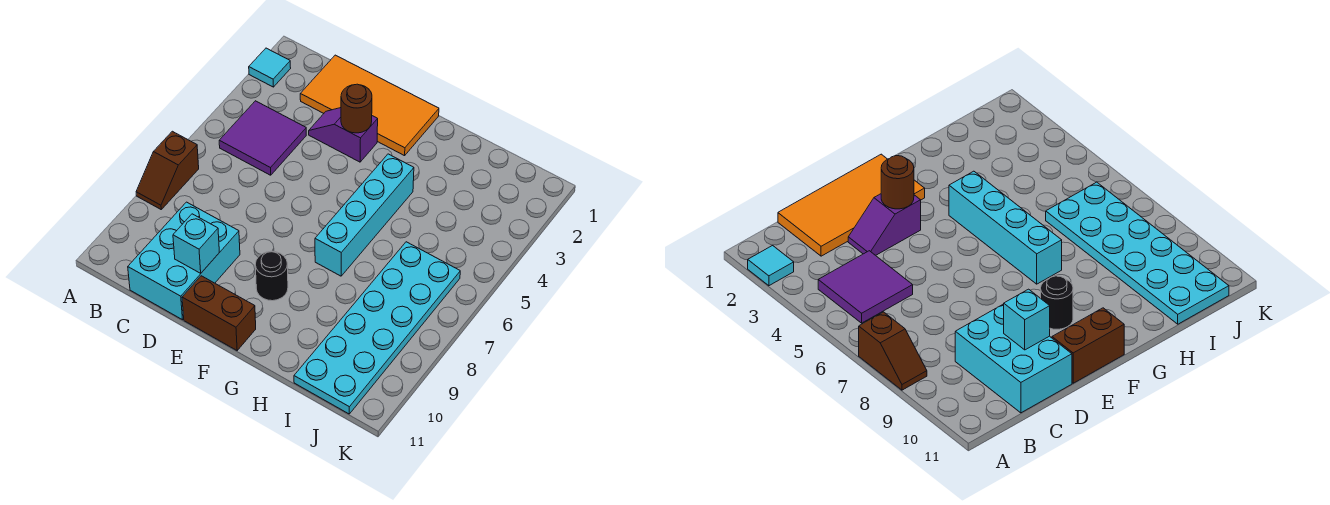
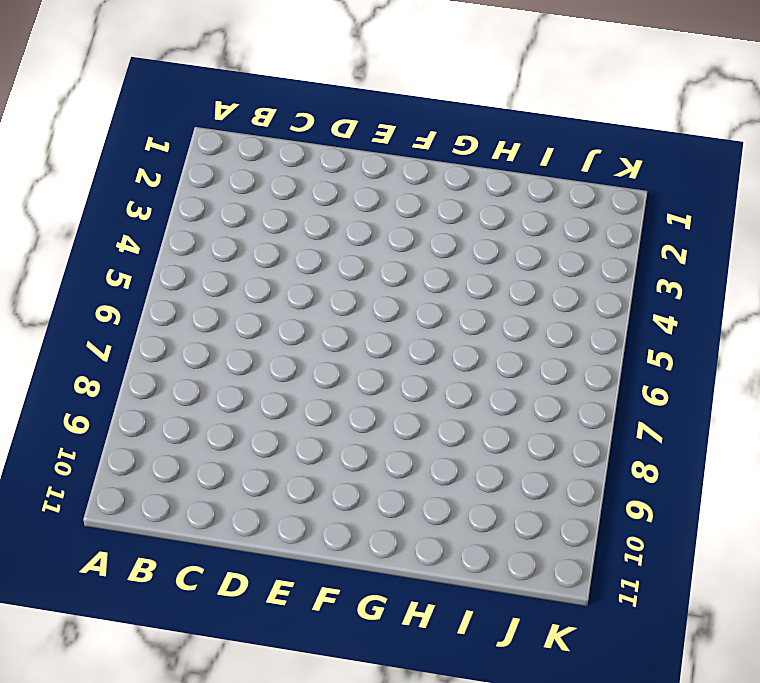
none -> cyan 1x1 tile [249,48,291,87]
none -> brown 1x2 slope [136,131,199,209]
none -> purple 2x2 tile [219,101,306,175]

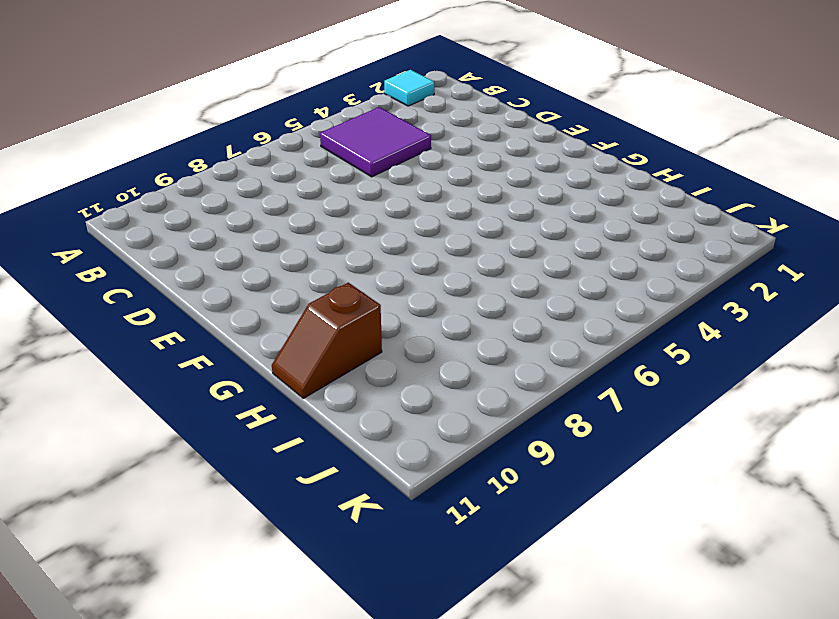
brown 1x2 slope [272,282,382,398] -> brown 1x2 slope moved to [136,131,199,209]
none -> orange 2x4 tile [300,55,439,156]
none -> cyan 2x3 brick [128,202,240,320]
none -> purple 1x2 slope [309,108,378,162]

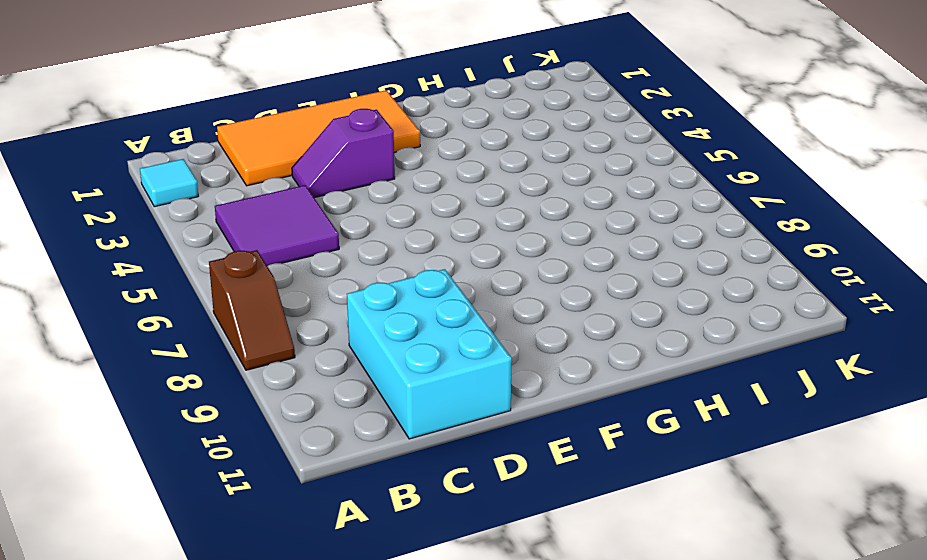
none -> brown 1x2 brick [182,276,256,350]
none -> black 1x1 round brick [255,251,288,301]
none -> cyan 1x4 brick [315,154,414,276]

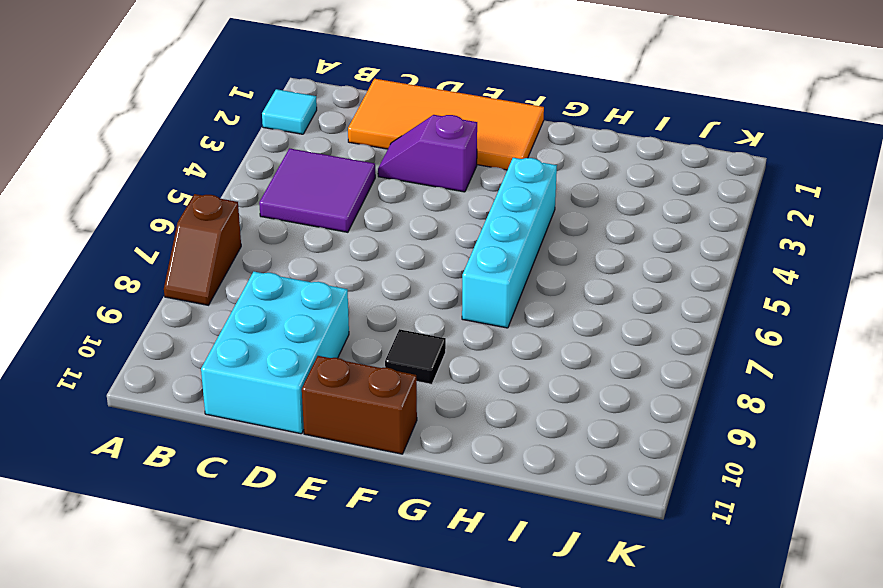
black 1x1 tile [385,329,446,384] -> black 1x1 round brick [255,251,288,301]
none -> cyan 2x6 plate [294,242,460,414]
none -> cyan 1x1 brick [173,214,219,273]
none -> brown 1x1 round brick [341,84,372,133]

